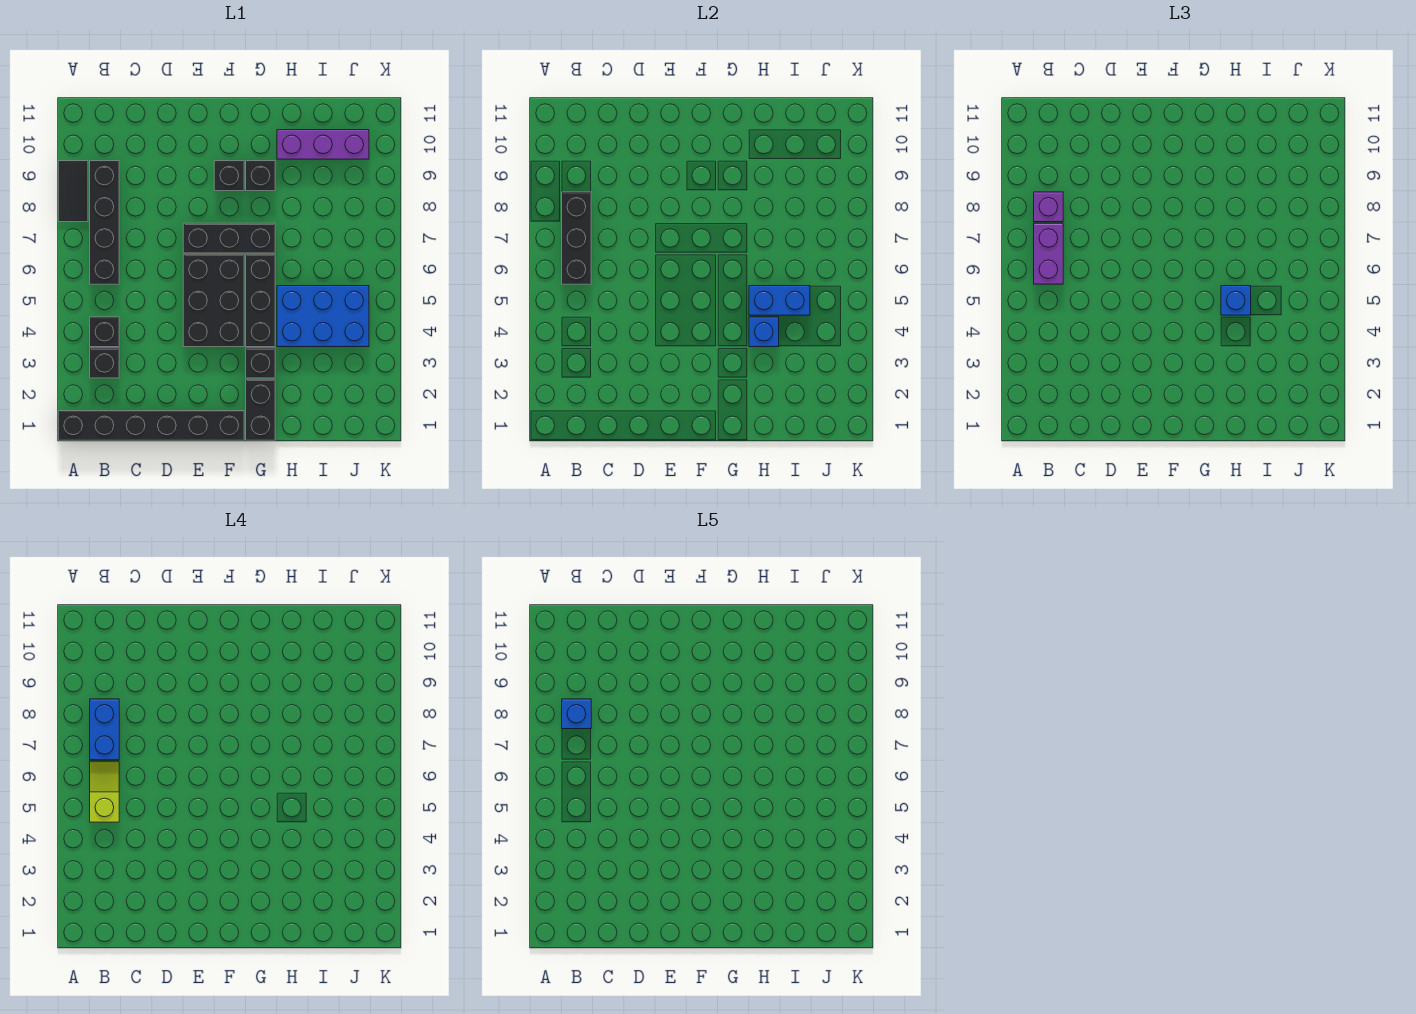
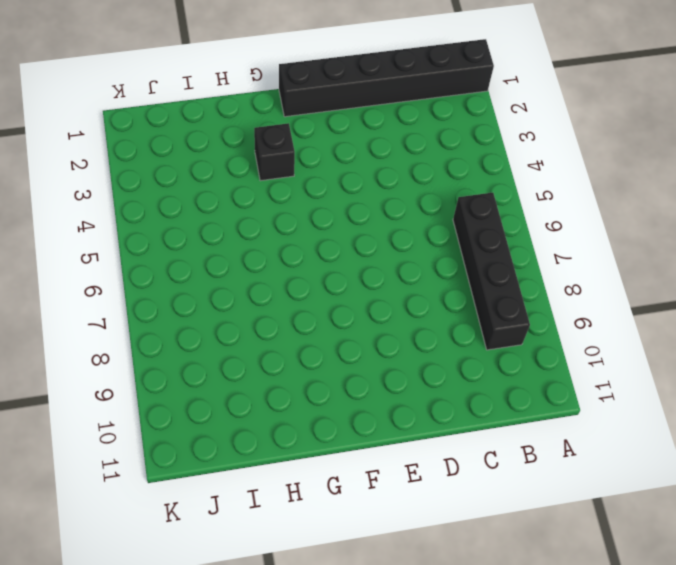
none -> black 1x2 tile [58,161,88,222]
none -> black 1x1 brick [90,348,119,378]
none -> black 1x1 brick [90,317,119,347]

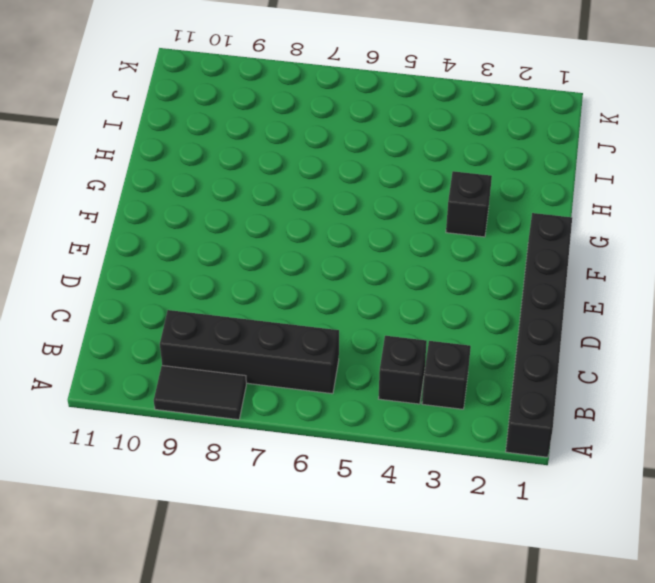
none -> black 2x3 brick [183,254,244,347]
none -> black 1x3 brick [183,223,275,253]
none -> black 1x1 brick [214,161,244,191]

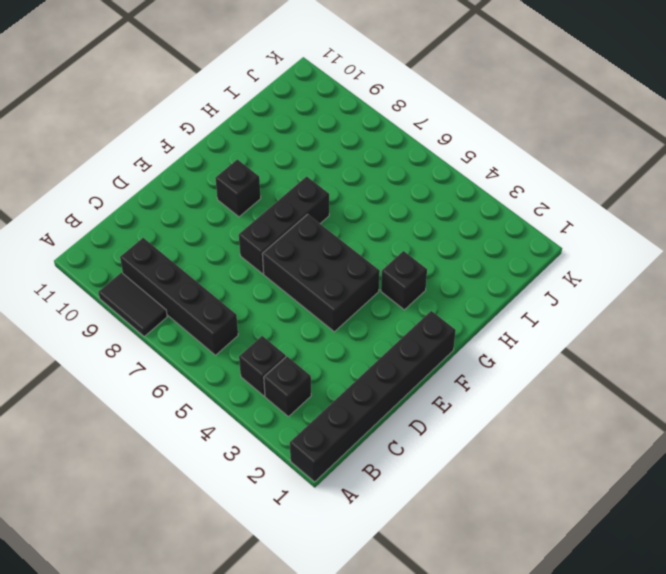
none -> black 1x2 brick [246,379,275,440]
none -> black 1x3 brick [246,254,275,347]
none -> black 1x1 brick [246,161,275,191]

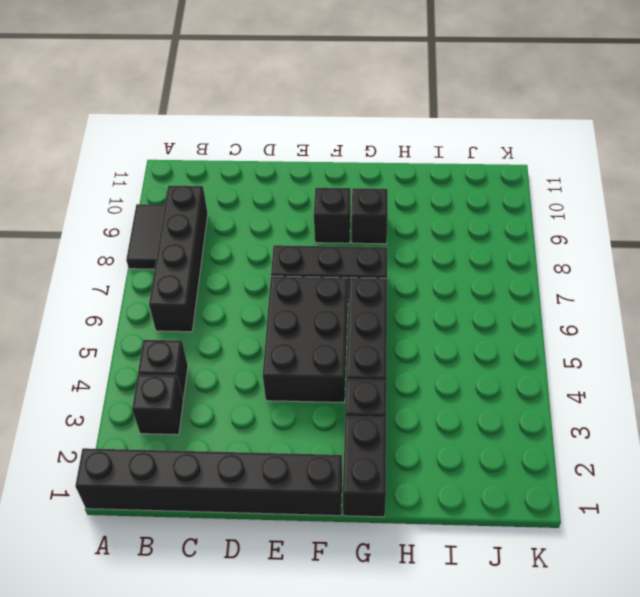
none -> blue 2x3 brick [277,286,369,347]
none -> purple 1x3 brick [277,130,369,159]
none -> black 1x3 brick [562,192,591,284]

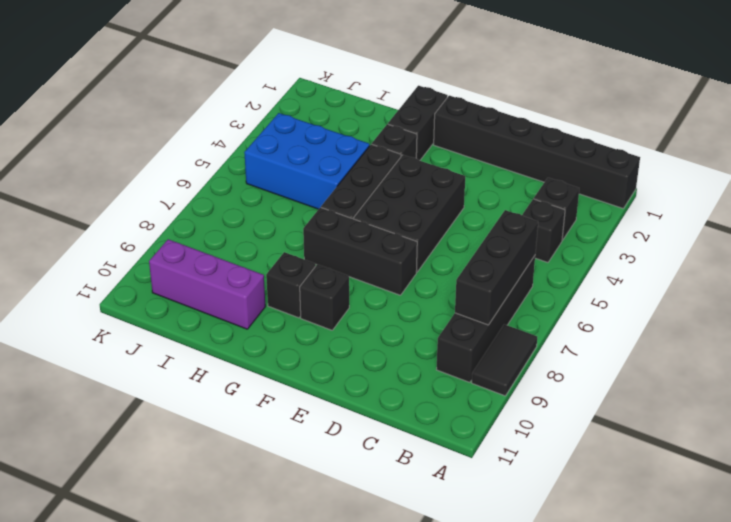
none -> blue 1x1 brick [749,317,779,347]
none -> blue 1x2 brick [749,286,810,315]
none -> purple 1x2 brick [1034,223,1063,284]

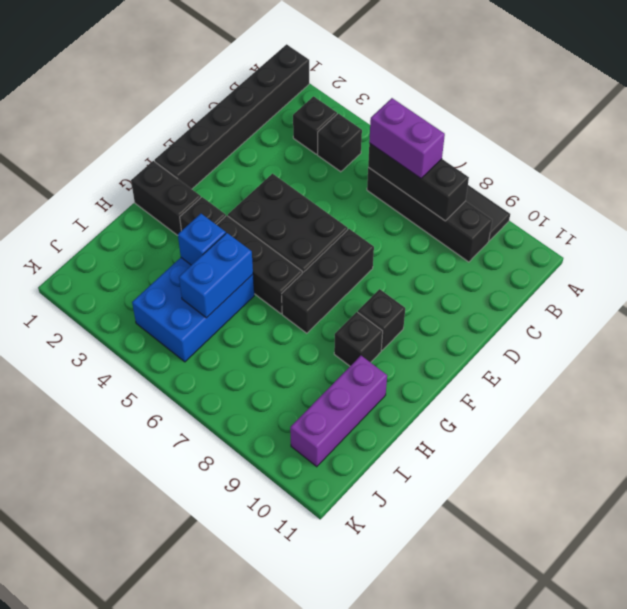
none -> purple 1x1 brick [1034,192,1063,222]
none -> blue 1x1 brick [1221,286,1251,315]
none -> lime 1x2 slope [90,761,119,822]

